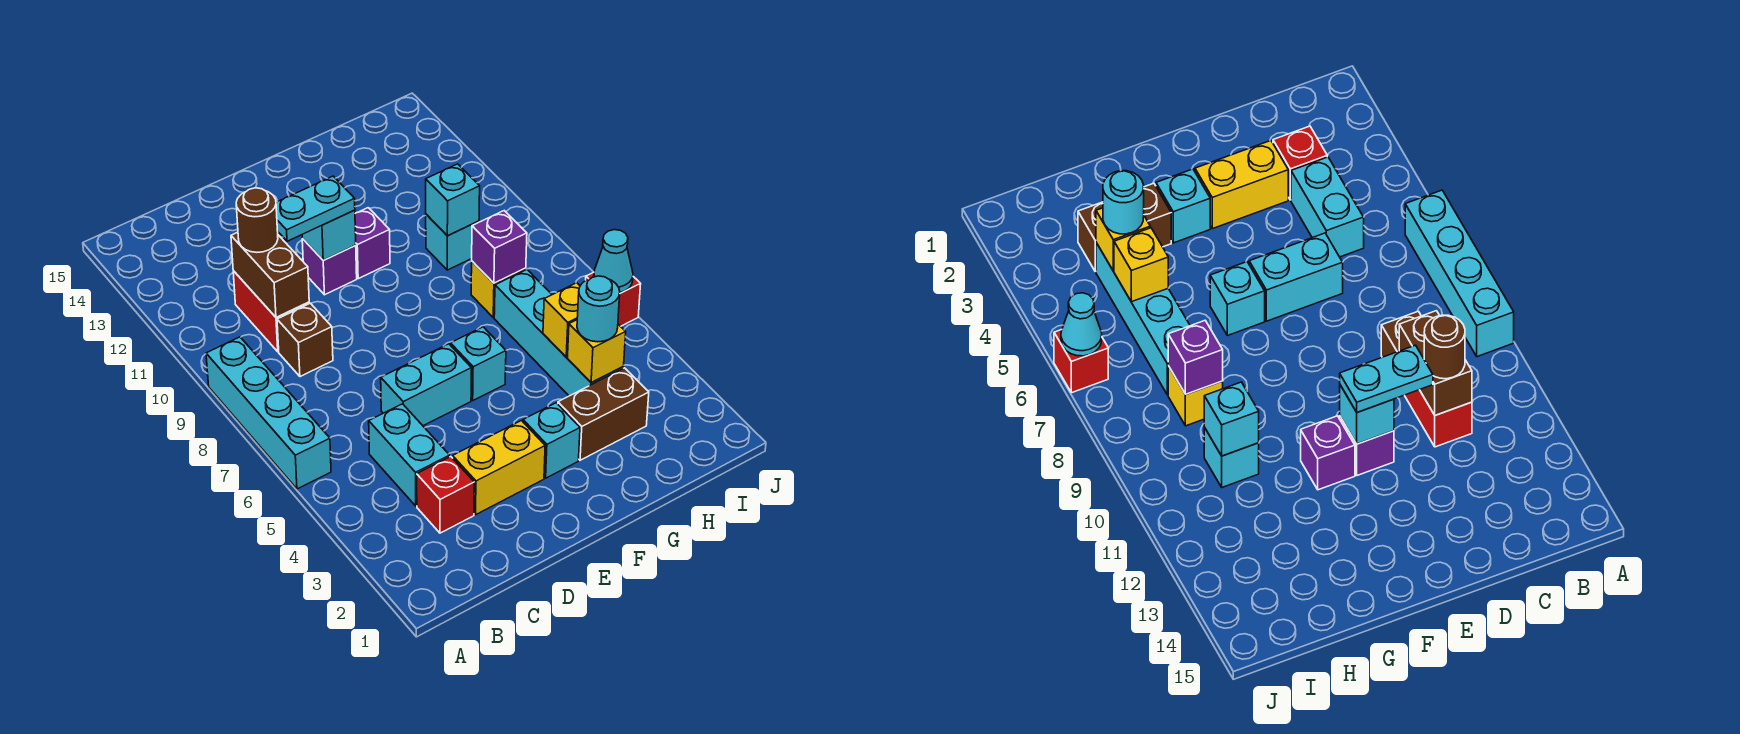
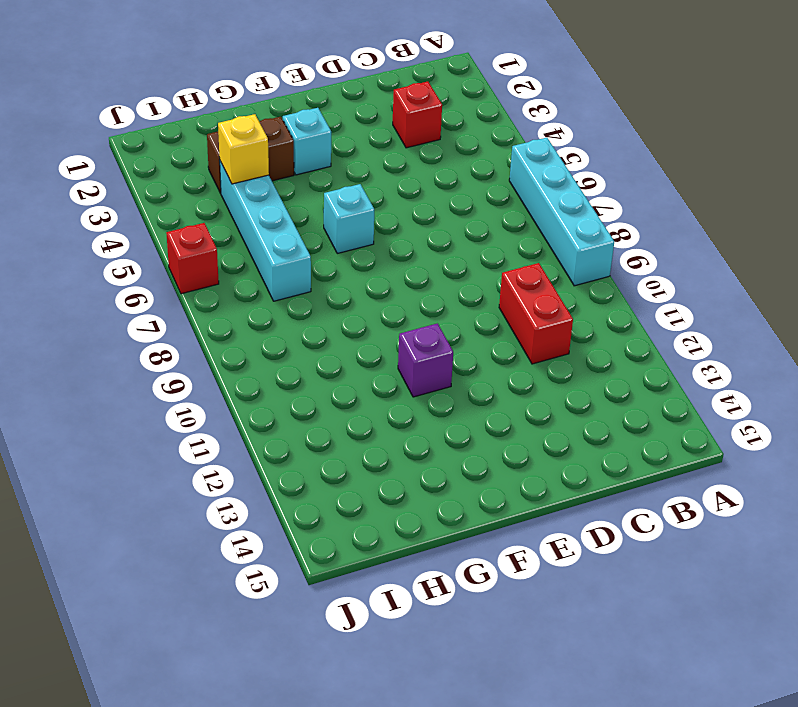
none -> cyan 1x2 brick [369,404,450,506]
none -> brown 1x1 brick [277,303,333,377]
none -> yellow 1x2 brick [453,421,545,515]

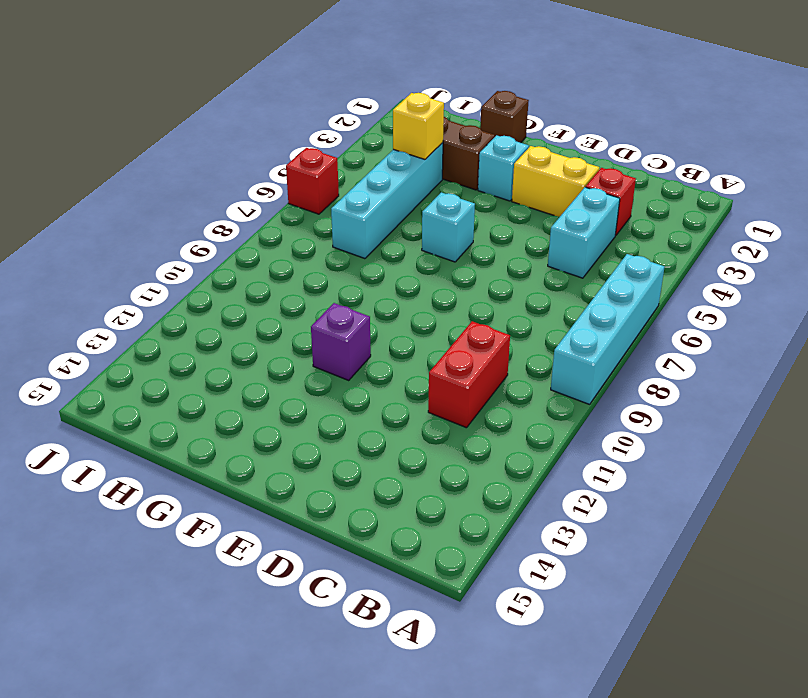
brown 1x1 brick [480,91,529,143] -> brown 1x1 brick moved to [277,303,333,377]
none -> cyan 1x2 brick [381,344,472,426]
none -> purple 1x1 brick [302,239,357,295]
none -> yellow 1x1 brick [471,261,526,318]

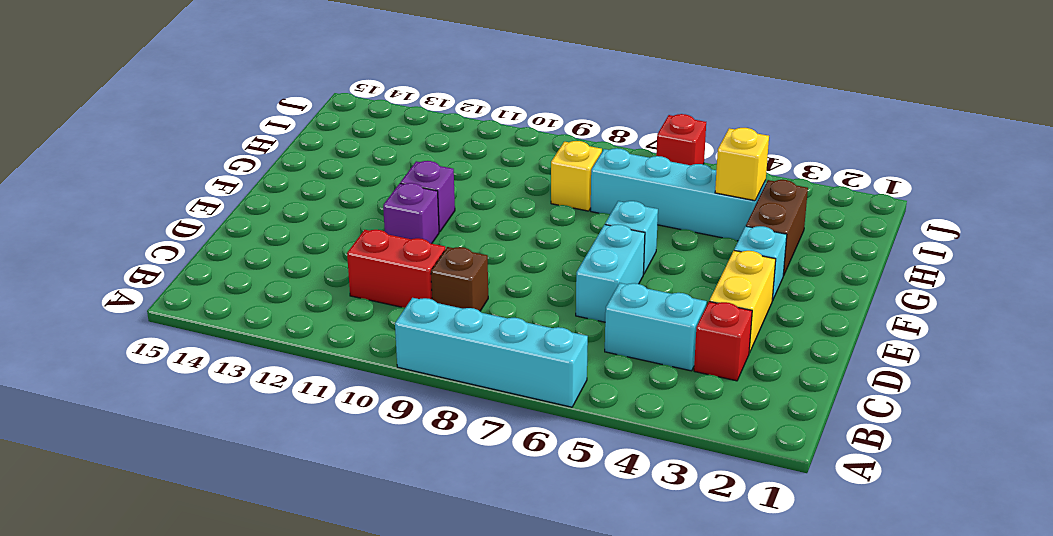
none -> cyan 1x1 brick [426,214,479,270]
none -> brown 1x2 brick [231,232,309,318]
none -> cyan 1x1 brick [302,210,356,260]

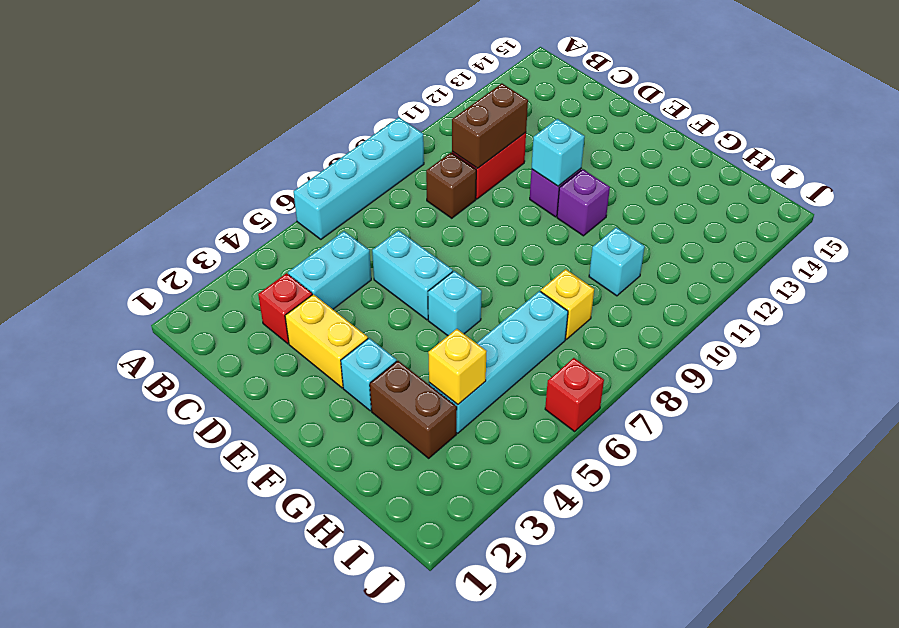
none -> yellow 1x1 brick [543,283,580,357]
none -> purple 1x1 brick [472,211,527,283]
none -> cyan 1x1 brick [426,164,480,236]

